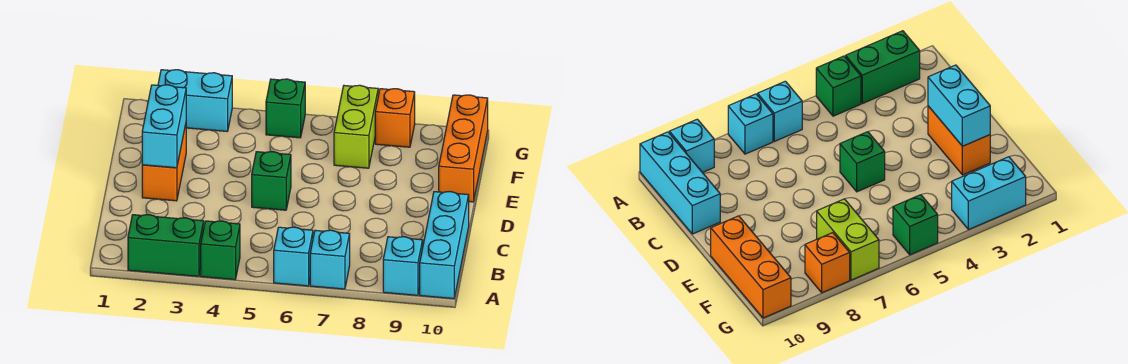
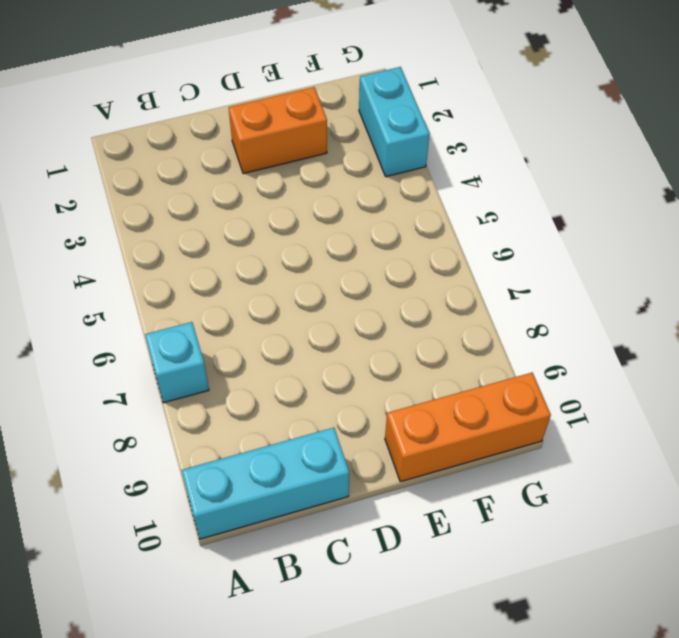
none -> green 1x2 brick [128,215,204,276]
none -> green 1x1 brick [201,221,240,280]
none -> cyan 1x1 brick [274,227,313,286]

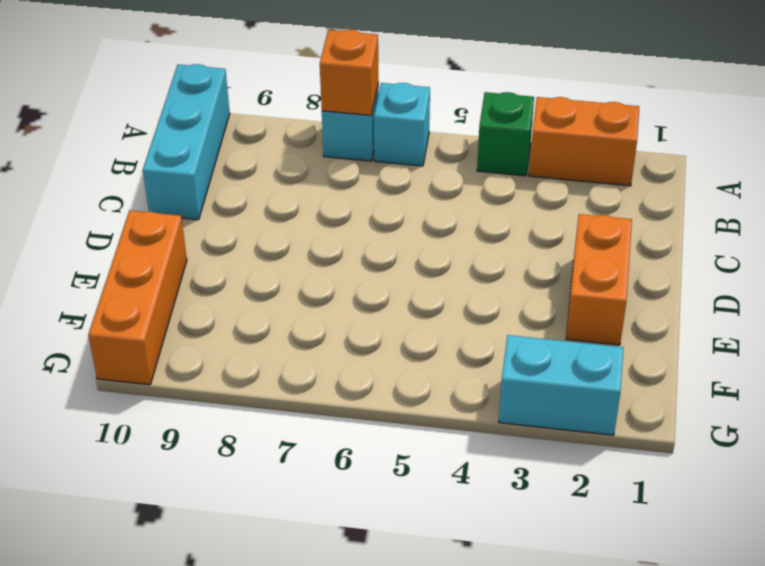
orange 1x2 brick [529,97,639,186] -> green 1x2 brick [128,215,204,276]
orange 1x1 brick [320,30,379,115] -> orange 1x1 brick moved to [375,89,415,147]
none -> cyan 1x1 brick [383,237,423,295]
none -> green 1x1 brick [252,152,291,210]
none -> lime 1x2 brick [334,85,378,168]

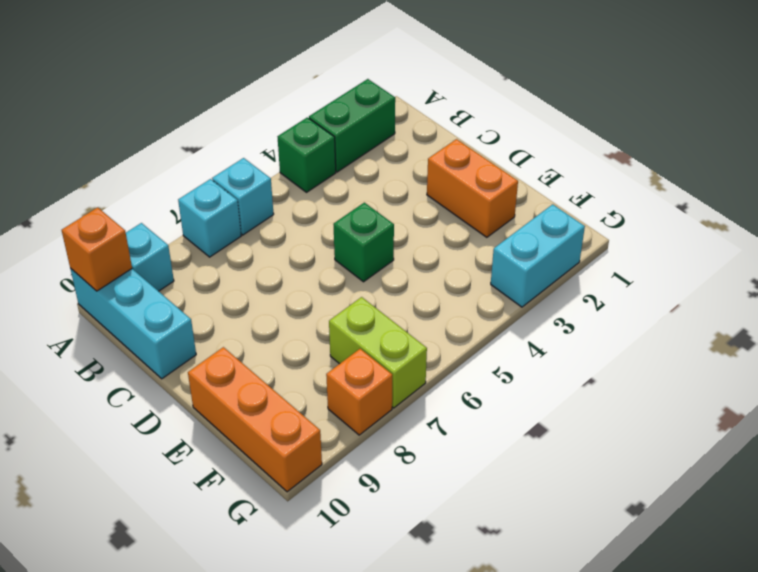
orange 1x1 brick [62,207,132,291] -> none
none -> green 1x1 brick [266,79,305,138]
none -> cyan 1x2 brick [142,85,186,168]

